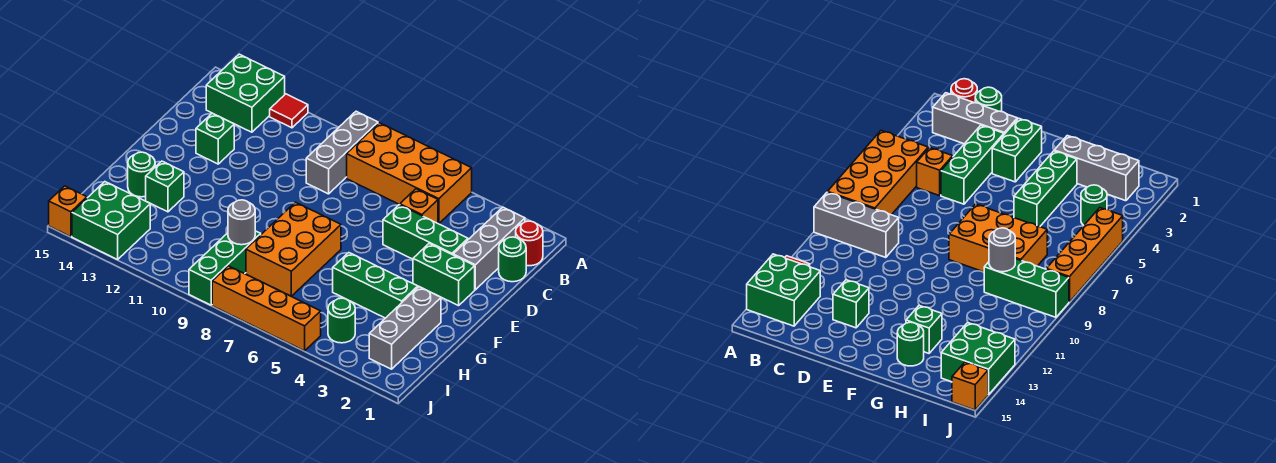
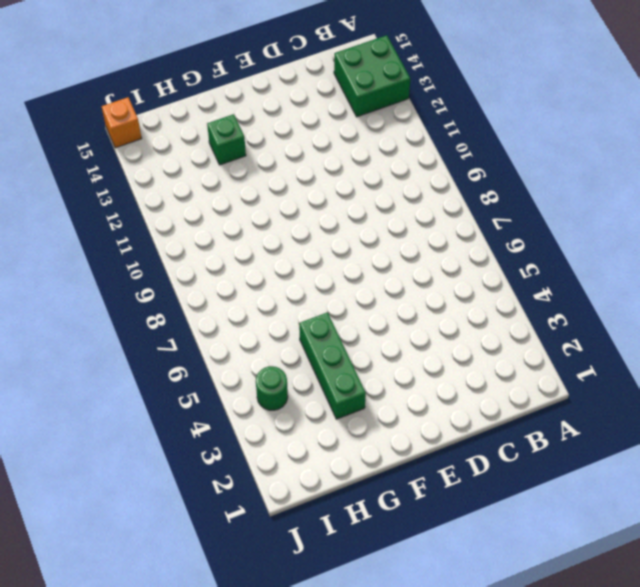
none -> orange 2x4 brick [347,123,472,224]
none -> grey 1x3 brick [306,111,378,194]
none -> red 1x1 tile [270,94,308,128]

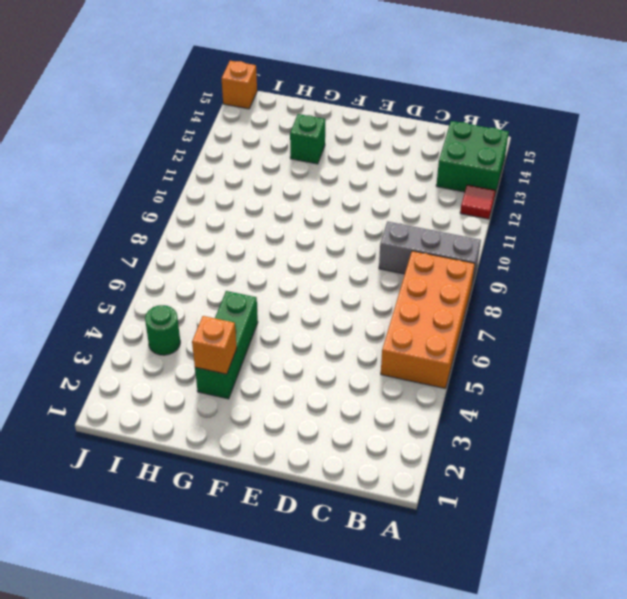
orange 1x1 brick [192,316,237,374] -> orange 1x1 brick moved to [400,189,438,223]
none -> red 1x1 round brick [516,221,543,266]
none -> grey 1x3 brick [453,207,525,290]
none -> green 1x1 round brick [499,237,526,282]

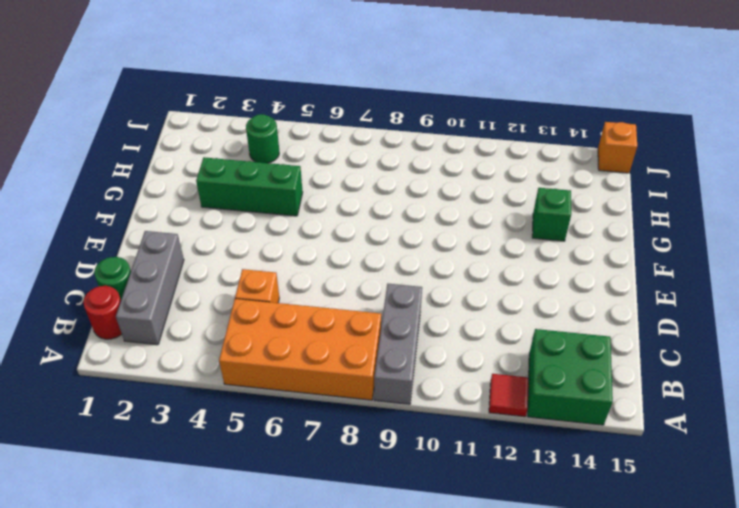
none -> green 1x3 brick [383,205,468,259]
none -> green 1x1 brick [196,113,234,164]
none -> green 1x2 brick [413,244,475,306]

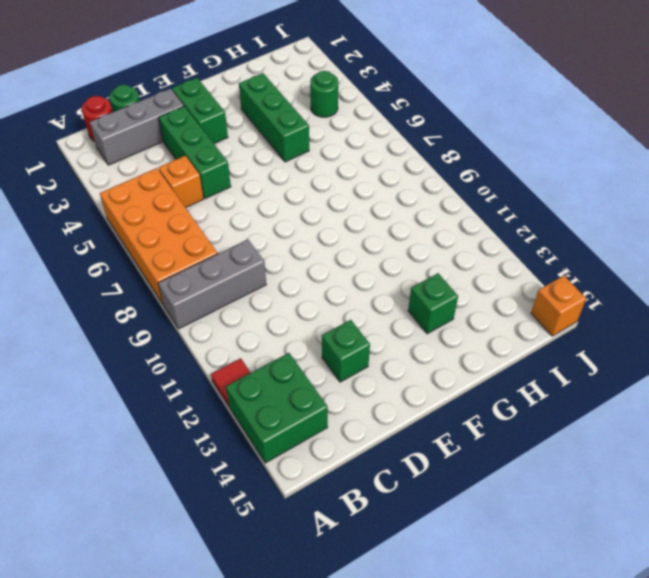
none -> orange 2x3 brick [246,202,341,296]
none -> grey 1x3 brick [369,287,441,369]
none -> green 1x1 round brick [128,152,155,197]

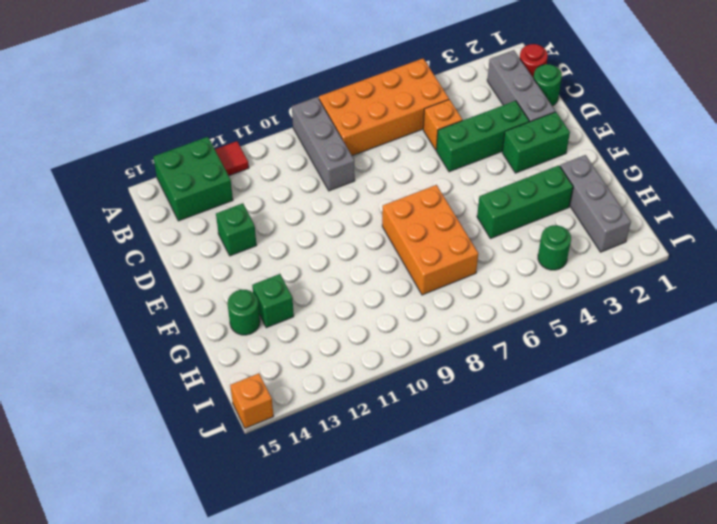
none -> green 1x3 brick [189,231,261,305]
none -> green 2x2 brick [72,182,150,259]
none -> orange 1x4 brick [212,266,321,351]

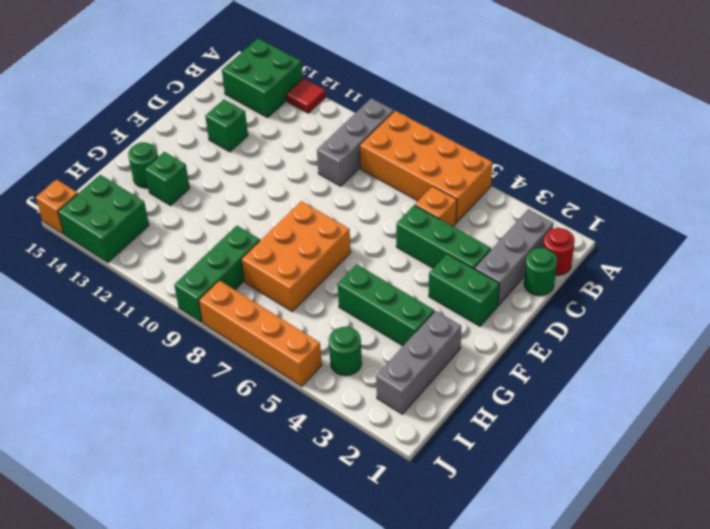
none -> grey 1x1 round brick [228,200,255,245]

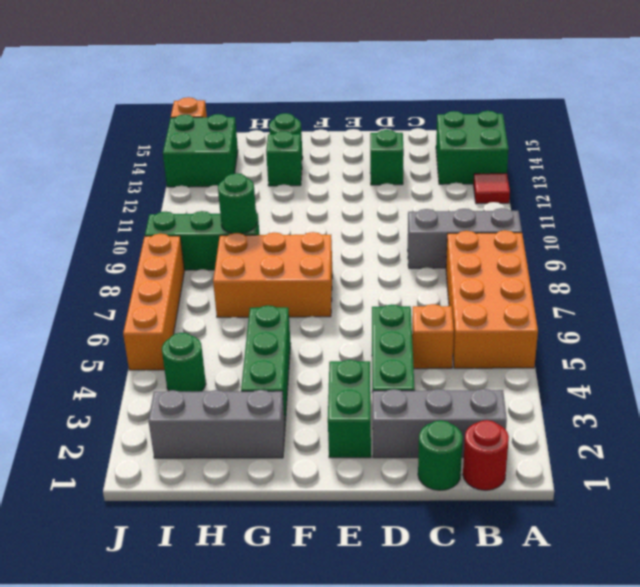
green 1x1 round brick [218,173,257,234] -> grey 1x1 round brick [228,200,255,245]

